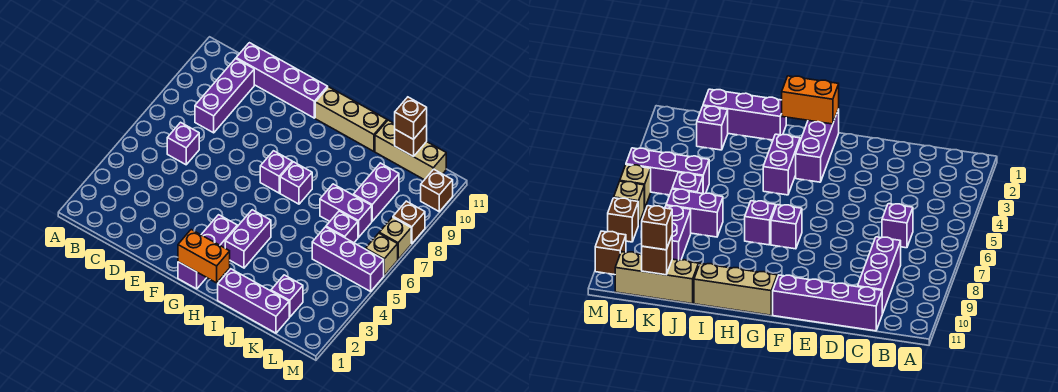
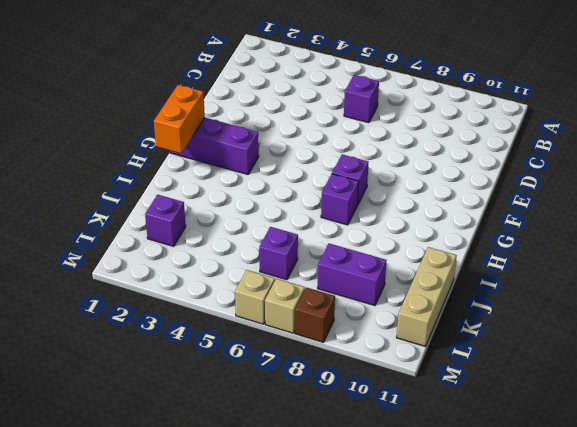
none -> purple 1x3 brick [195,59,254,133]
none -> purple 1x4 brick [236,43,328,118]
none -> tan 1x3 brick [315,87,387,151]

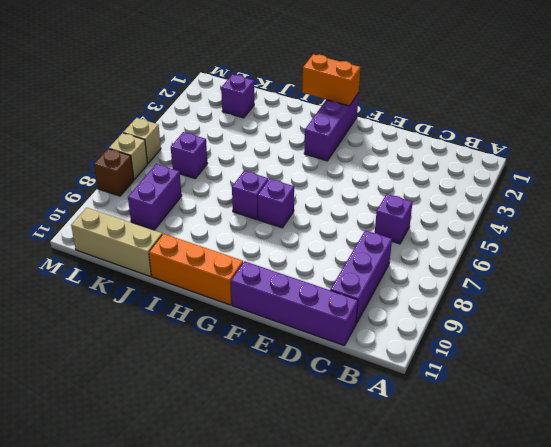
orange 1x3 brick [149,234,243,305] -> tan 1x3 brick [315,87,387,151]
none -> purple 1x2 brick [225,210,271,268]
none -> purple 1x3 brick [218,269,289,333]
none -> purple 1x2 brick [320,184,372,237]

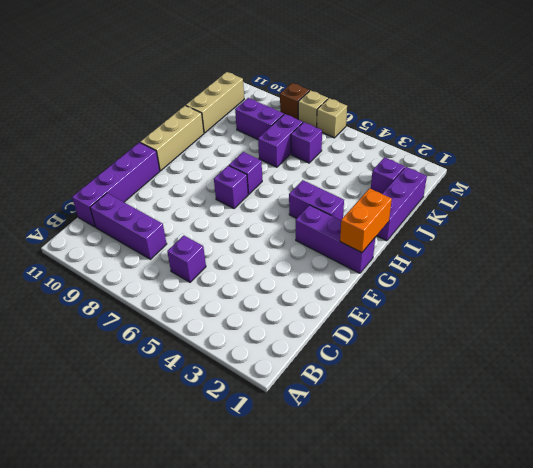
none -> purple 1x3 brick [312,227,384,291]
none -> brown 1x1 brick [421,169,453,212]
none -> brown 1x1 brick [395,125,427,157]

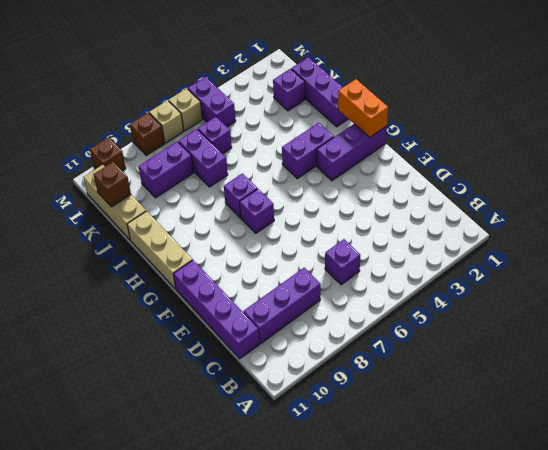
purple 1x2 brick [188,77,236,127] -> purple 1x3 brick [312,227,384,291]
none -> brown 1x1 brick [395,97,427,139]

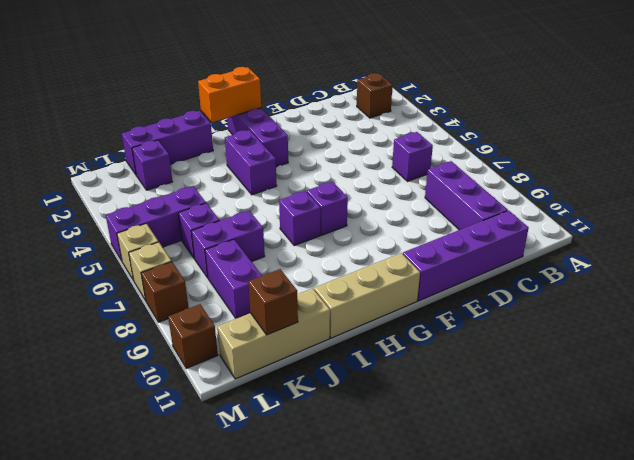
brown 1x1 brick [357,73,392,118] -> brown 1x1 brick moved to [395,97,427,139]

